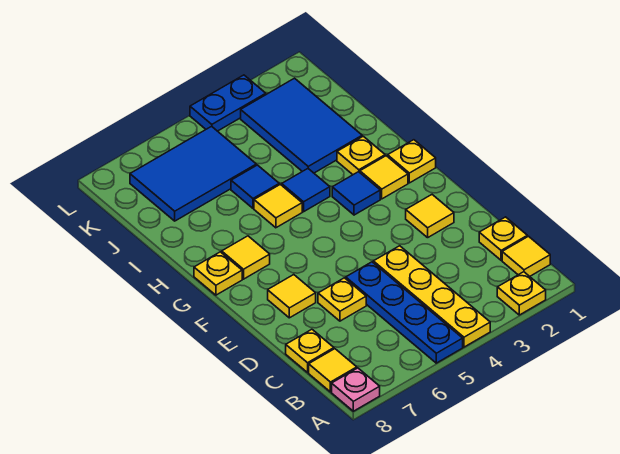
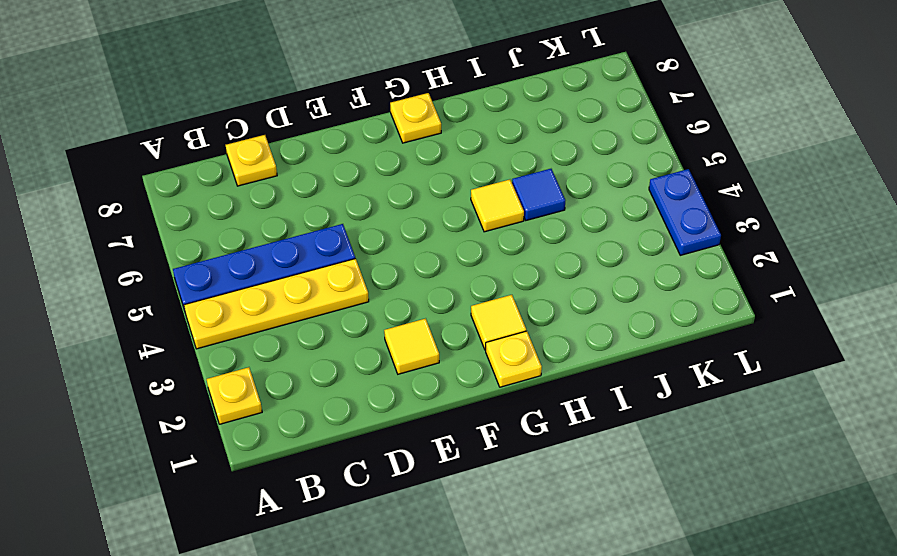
none -> pink 1x1 plate [332,368,380,411]
none -> yellow 1x1 tile [502,236,550,276]
none -> yellow 1x1 tile [309,349,357,392]

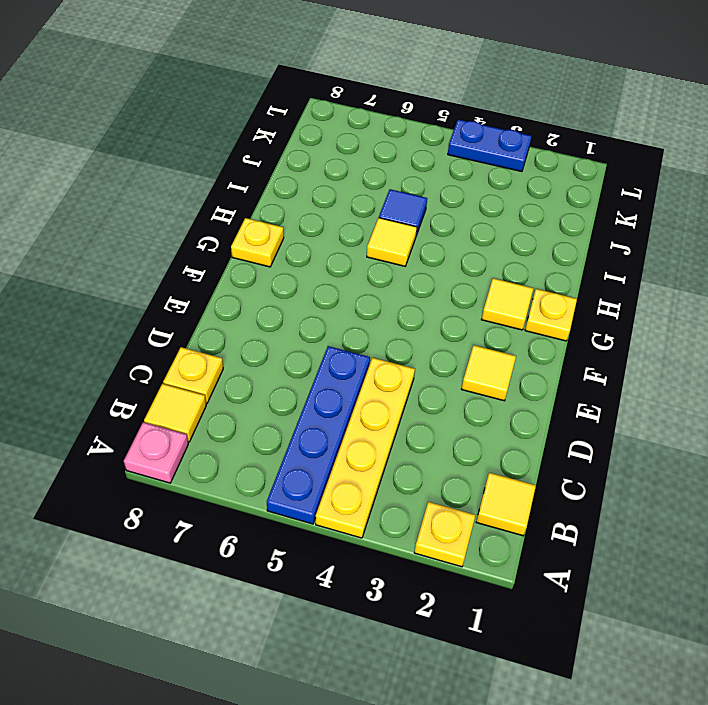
none -> yellow 1x1 plate [479,217,527,260]
none -> yellow 1x1 plate [318,278,366,321]
none -> yellow 1x1 tile [268,275,316,318]

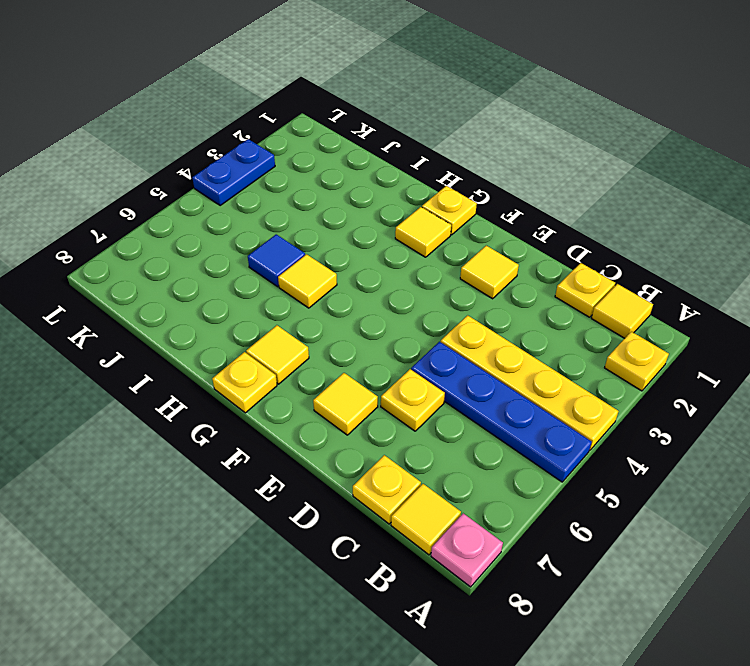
none -> blue 1x1 tile [332,172,380,215]
none -> yellow 1x1 plate [337,136,385,175]
none -> blue 1x1 tile [282,169,330,212]

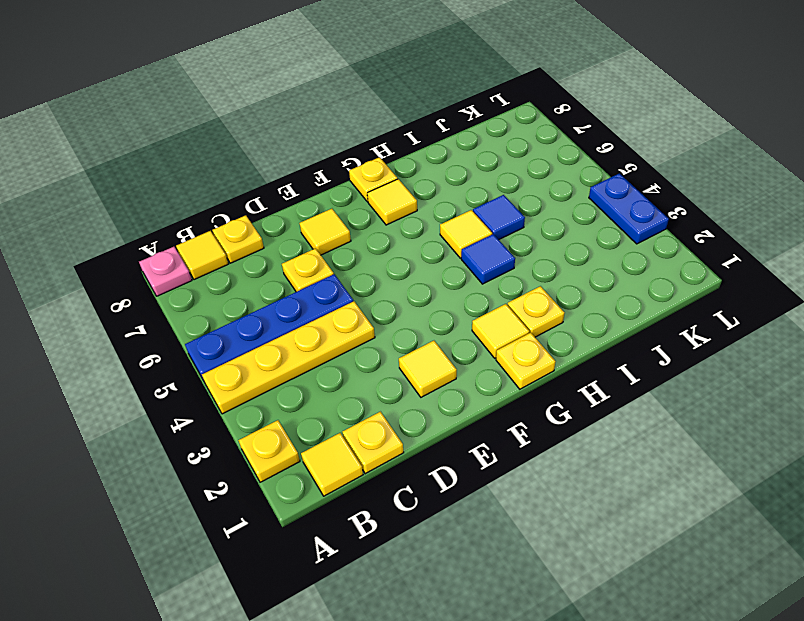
none -> blue 1x1 tile [332,172,380,215]
none -> blue 2x3 tile [241,78,362,173]
none -> blue 2x3 tile [130,126,256,221]

